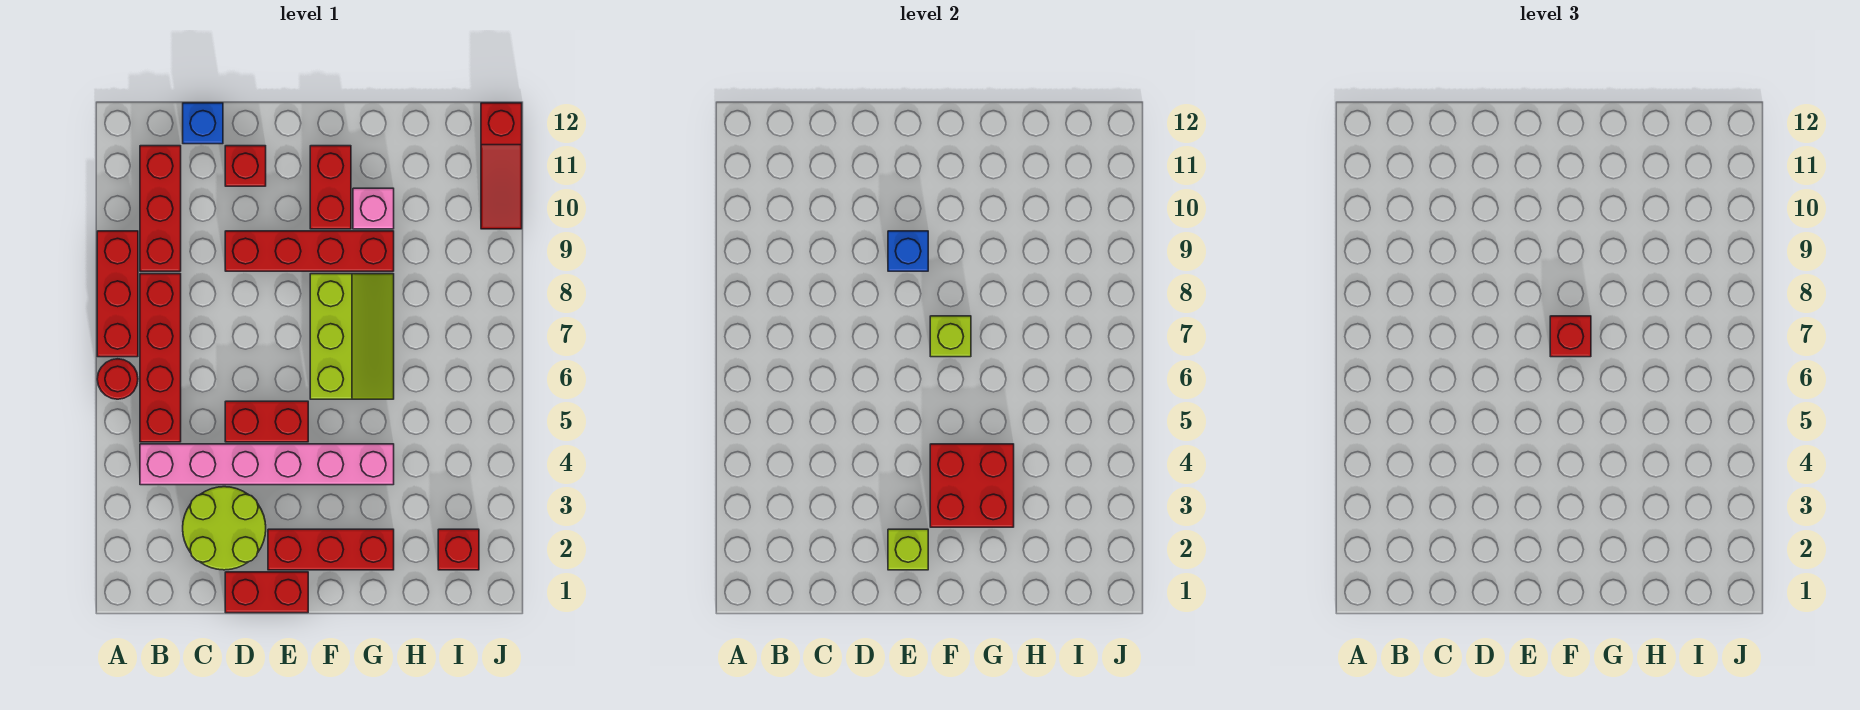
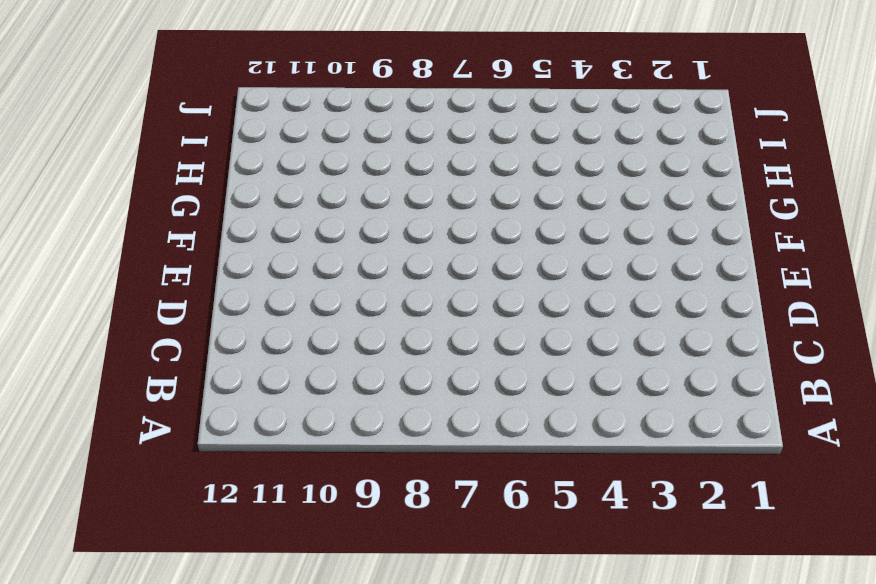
none -> red 1x1 round brick [97,359,138,399]
none -> red 1x3 brick [97,231,138,357]
none -> pink 1x6 brick [140,444,394,485]

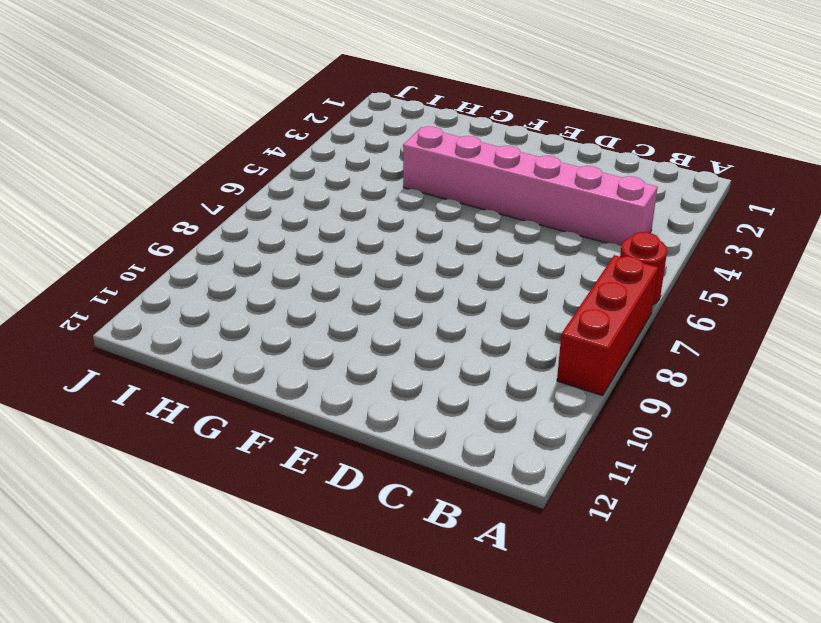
none -> red 1x4 brick [140,274,181,442]
none -> red 1x3 brick [140,146,181,271]
none -> lime 2x2 round brick [183,487,266,570]

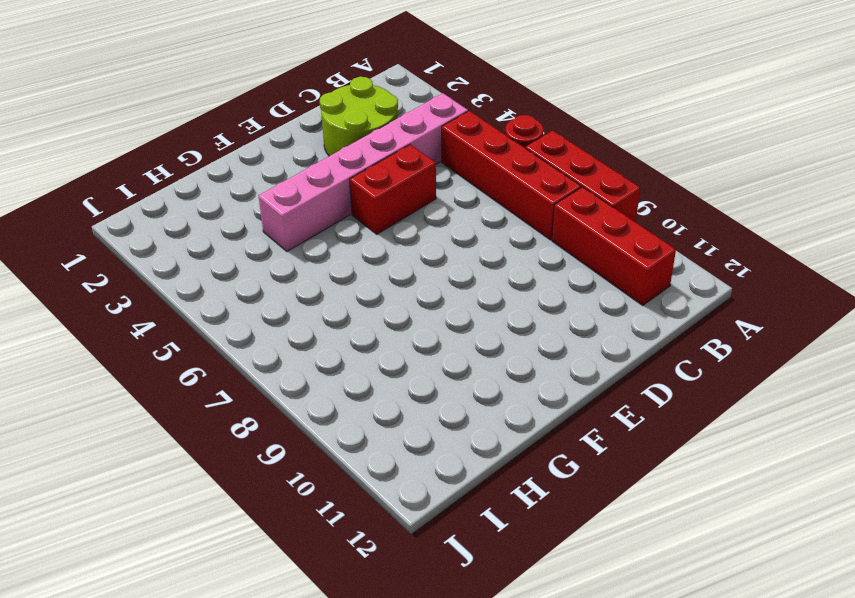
none -> blue 1x1 brick [183,103,223,144]
none -> red 1x2 brick [225,572,308,613]
none -> red 1x4 brick [225,231,394,271]

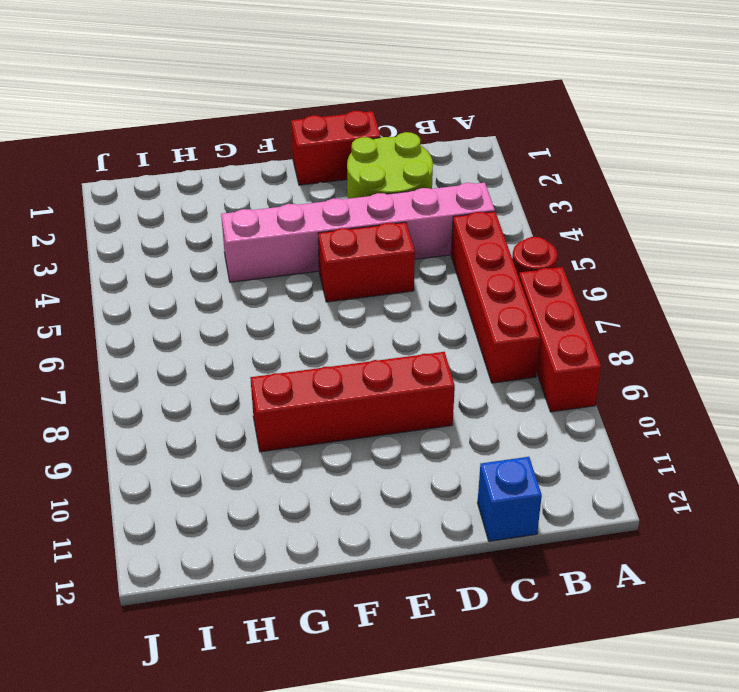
none -> red 1x3 brick [140,146,181,271]
none -> red 1x1 brick [225,146,266,186]
none -> red 1x3 brick [268,529,394,570]

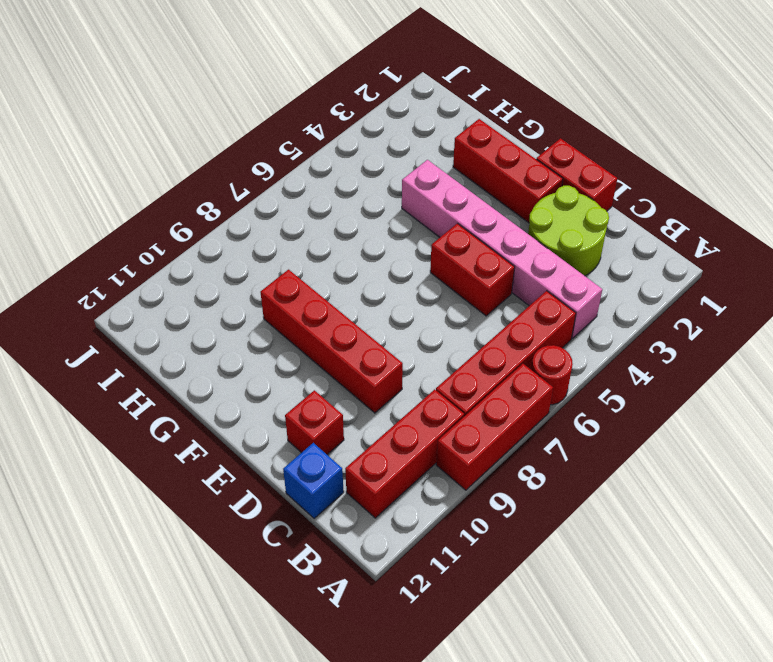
none -> lime 2x3 slope [310,274,394,399]
none -> red 1x2 brick [310,146,351,229]
none -> pink 1x1 brick [353,188,394,229]

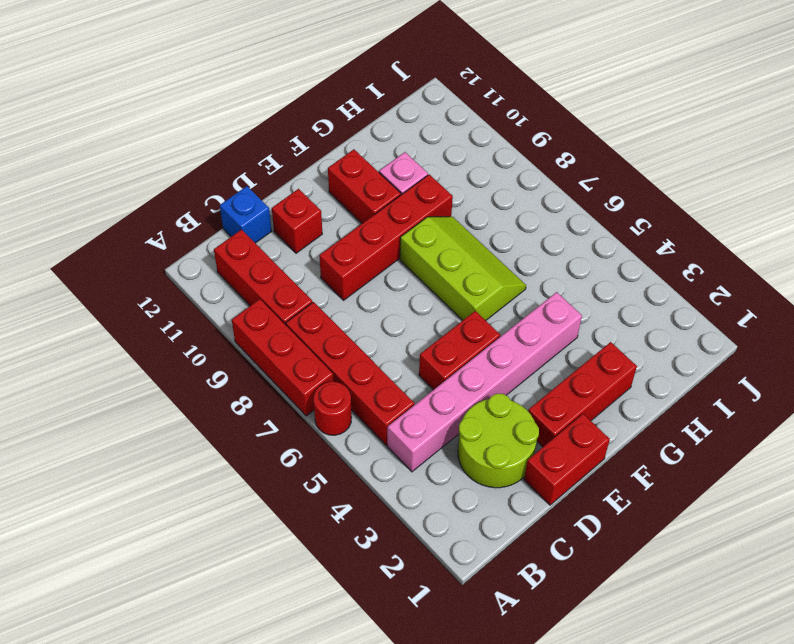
none -> red 1x1 brick [438,529,479,570]
none -> red 1x3 slope [481,103,522,229]
none -> lime 1x1 brick [888,529,928,570]

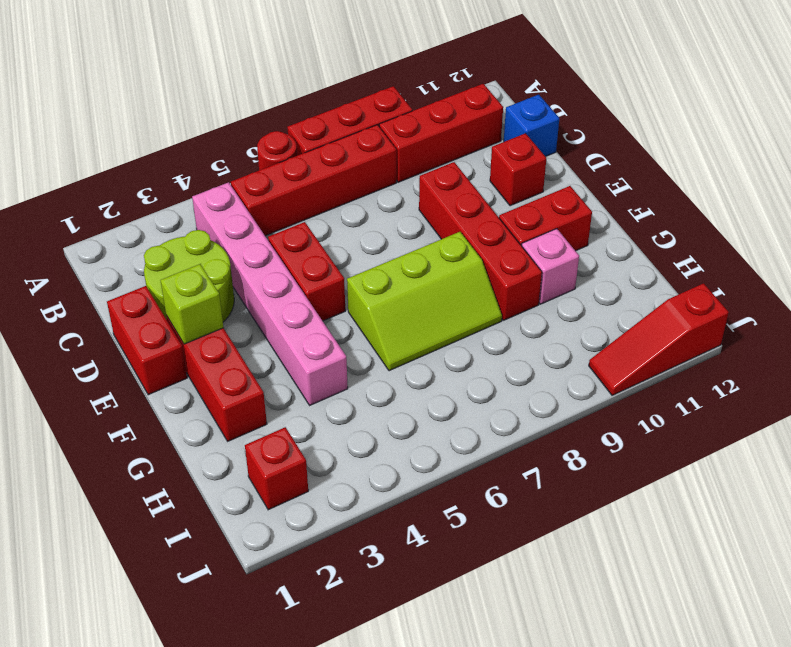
none -> blue 1x1 brick [888,231,928,271]
none -> red 2x2 brick [930,444,1014,527]
none -> lime 1x1 brick [930,316,971,357]

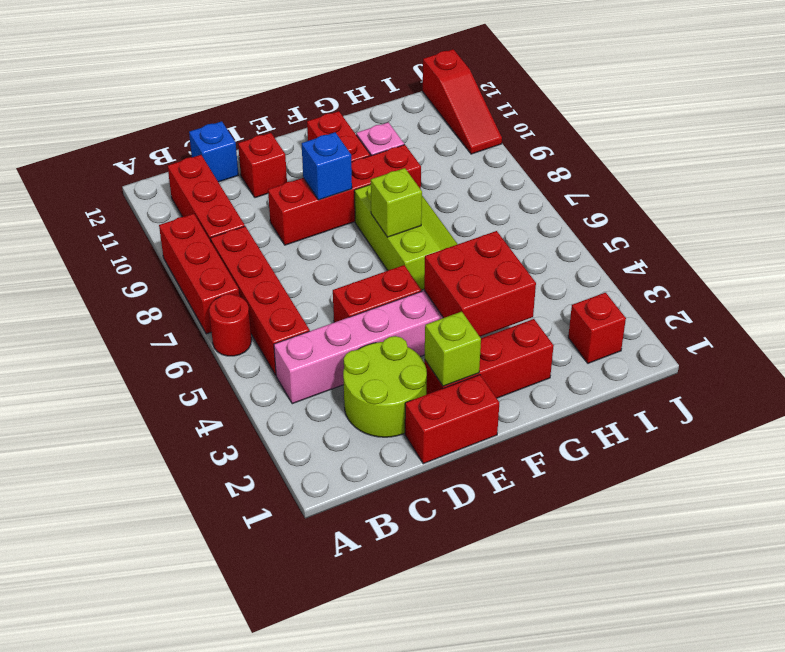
none -> red 1x1 brick [1550,316,1591,357]

